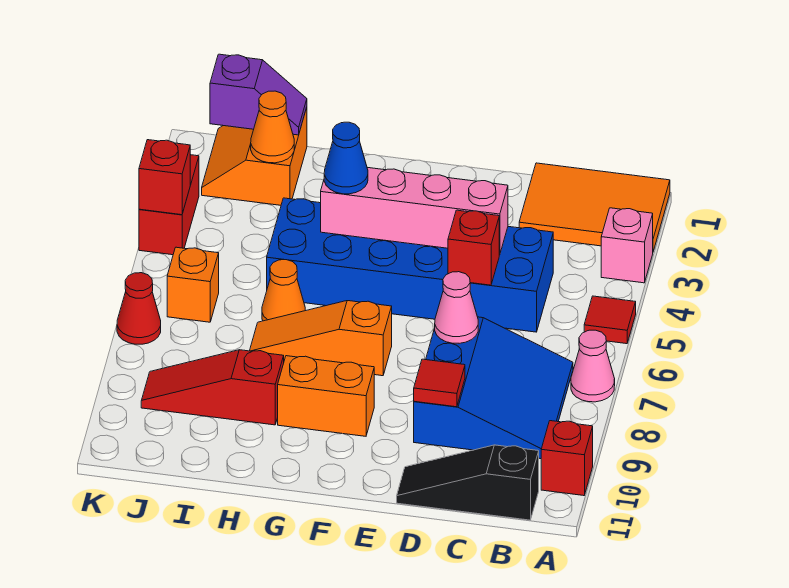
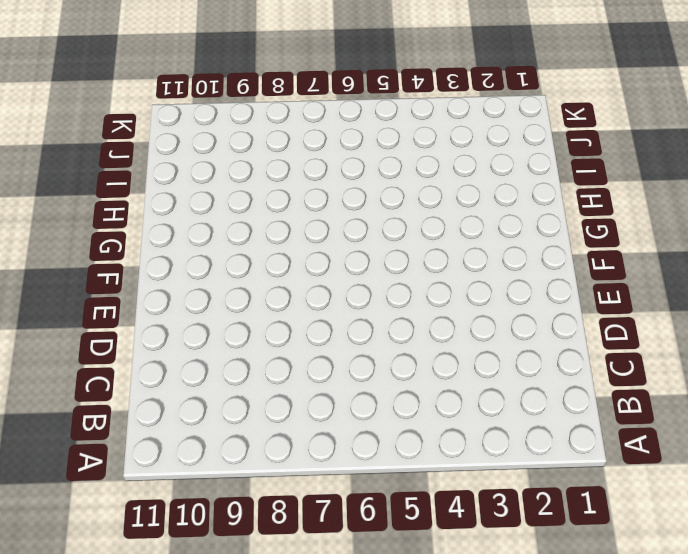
none -> orange 2x3 tile [519,163,670,251]
none -> pink 1x1 brick [601,208,653,283]
none -> red 1x1 tile [584,296,636,344]

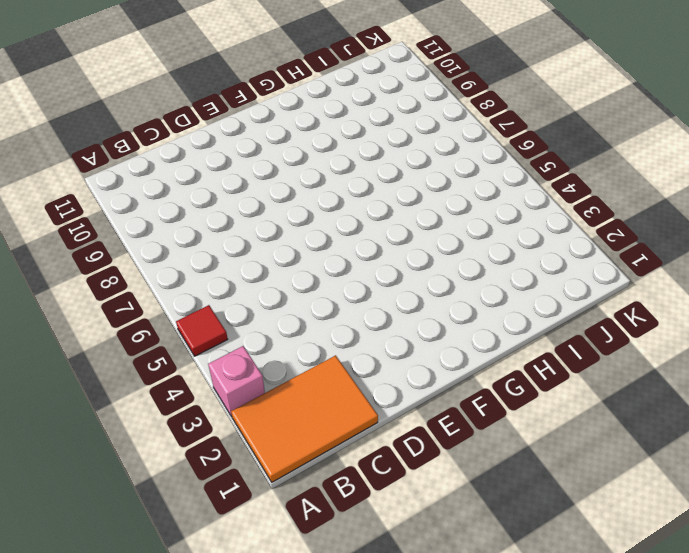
none -> pink 1x1 cone [571,330,615,402]
none -> red 1x1 brick [541,421,593,496]
none -> blue 3x3 slope [414,317,573,459]

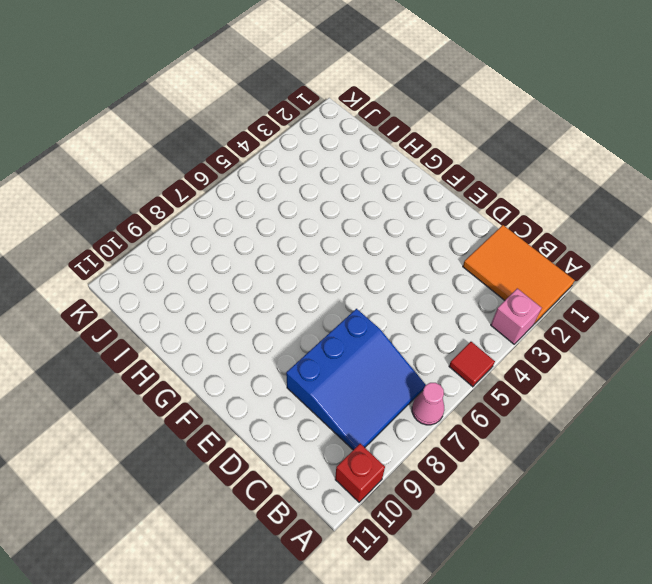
none -> black 1x3 slope [397,445,539,520]
none -> blue 2x6 brick [267,198,553,332]
none -> orange 1x3 slope [250,301,392,376]

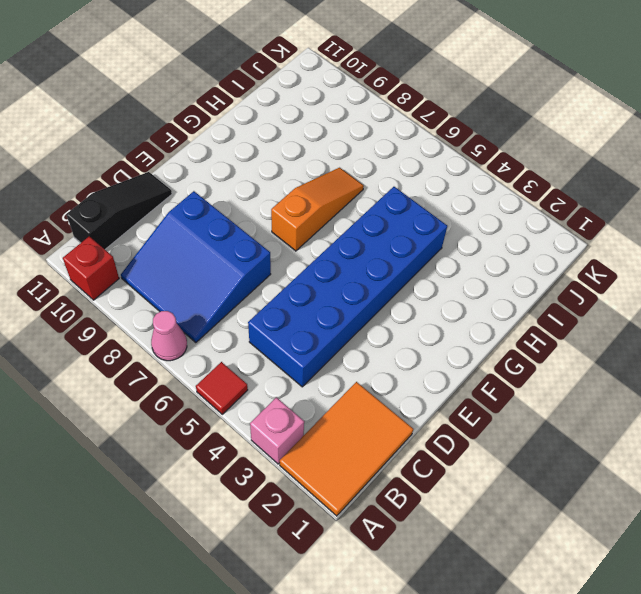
none -> orange 1x2 brick [278,356,374,436]
none -> orange 1x1 cone [262,260,305,321]
none -> red 1x3 slope [141,350,284,425]

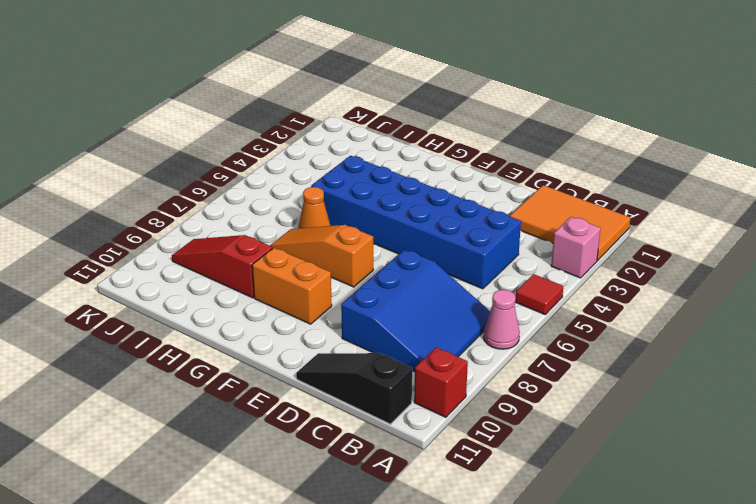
none -> orange 2x2 slope [202,107,307,205]
none -> orange 1x1 brick [167,247,219,322]
none -> red 1x2 brick [139,155,199,255]

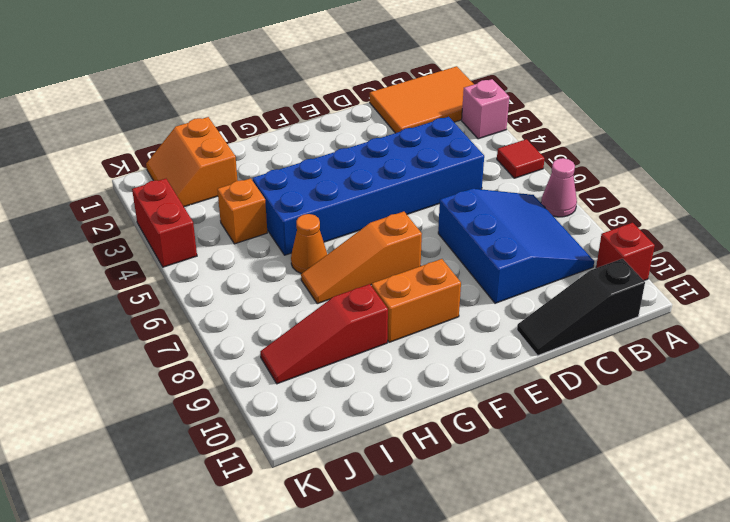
orange 1x1 brick [217,178,267,244] -> orange 1x1 brick moved to [167,247,219,322]
none -> red 1x1 cone [117,273,161,344]
none -> pink 1x4 brick [321,167,508,255]
none -> red 1x1 brick [448,210,499,285]

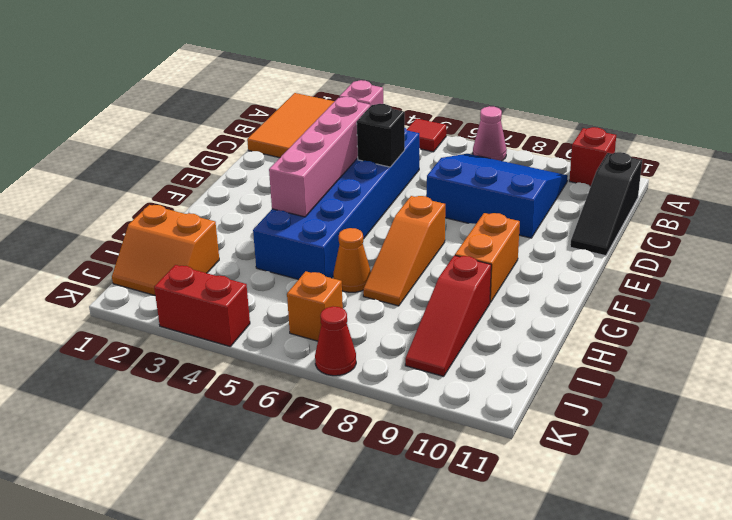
black 1x1 brick [357,104,405,167] -> red 1x1 brick [448,210,499,285]
none -> pink 1x1 cone [435,272,478,343]
none -> red 1x1 tile [414,359,465,407]
none -> purple 1x2 slope [210,54,307,135]

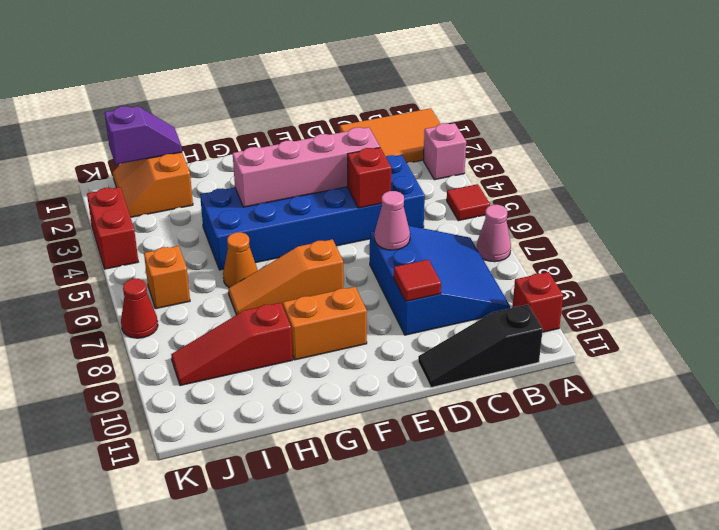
none -> orange 1x1 cone [251,91,294,163]
none -> red 1x1 brick [139,140,190,215]
none -> blue 1x1 cone [324,122,368,194]

